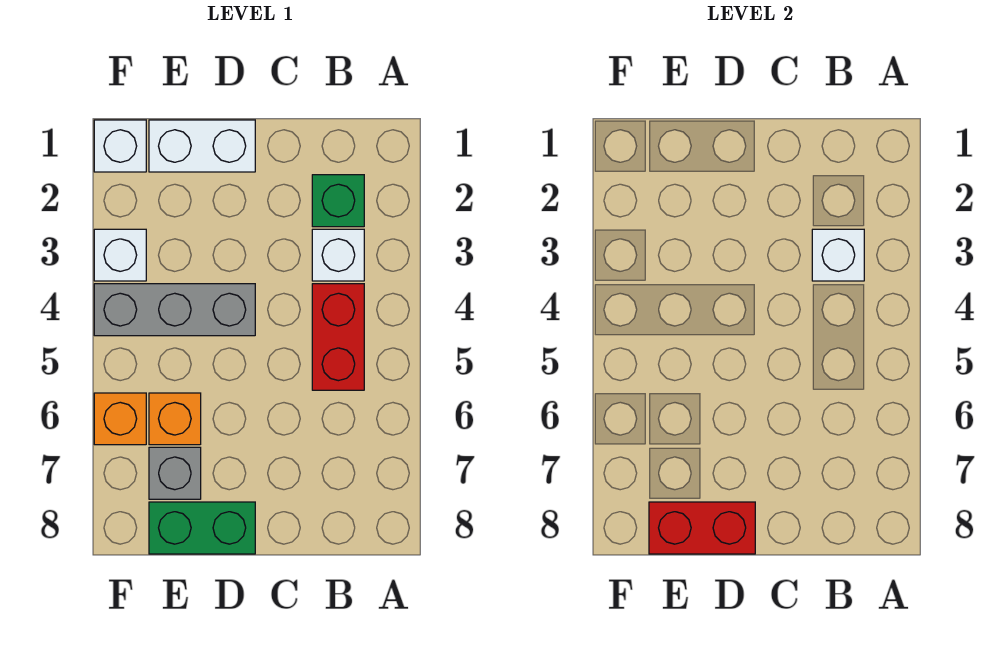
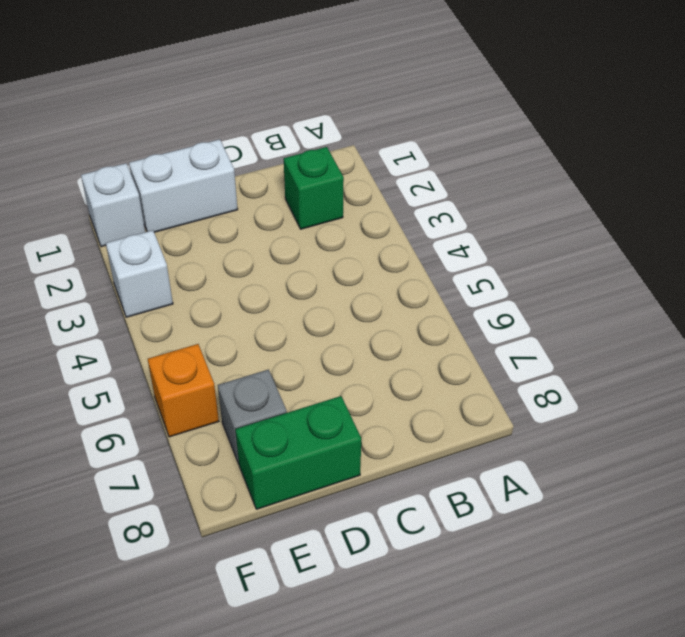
none -> white 1x1 brick [312,229,364,281]
none -> red 1x2 brick [312,284,364,390]
none -> grey 1x3 brick [94,284,255,336]

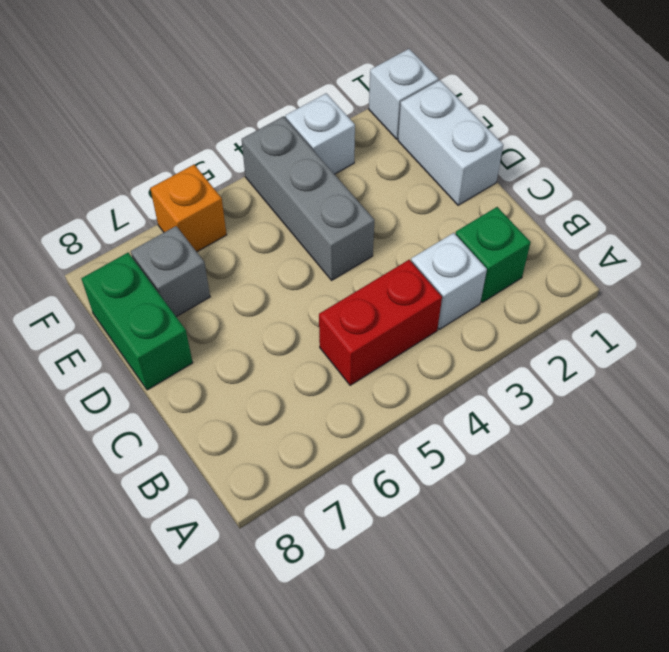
none -> orange 1x1 brick [149,393,201,445]
none -> white 1x1 brick [812,229,864,281]
none -> red 1x2 brick [649,502,755,554]

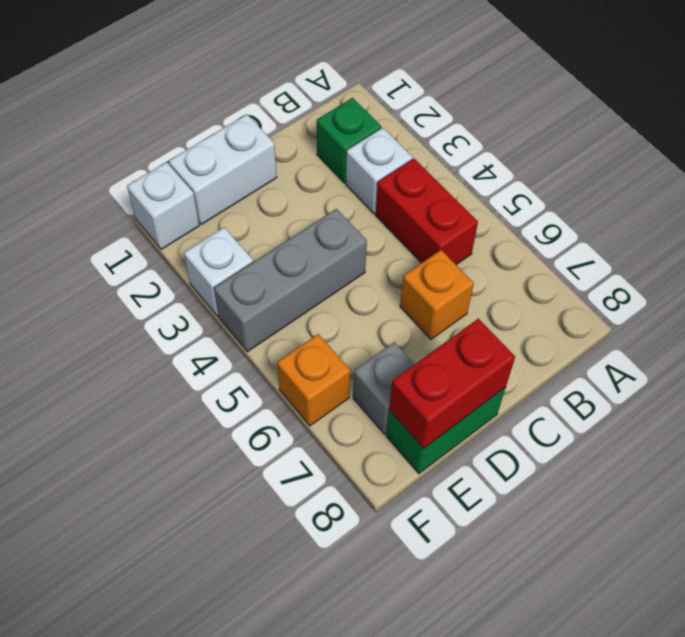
orange 1x1 brick [400,250,474,339] -> orange 1x1 brick moved to [149,393,201,445]
none -> white 1x1 brick [812,229,864,281]

